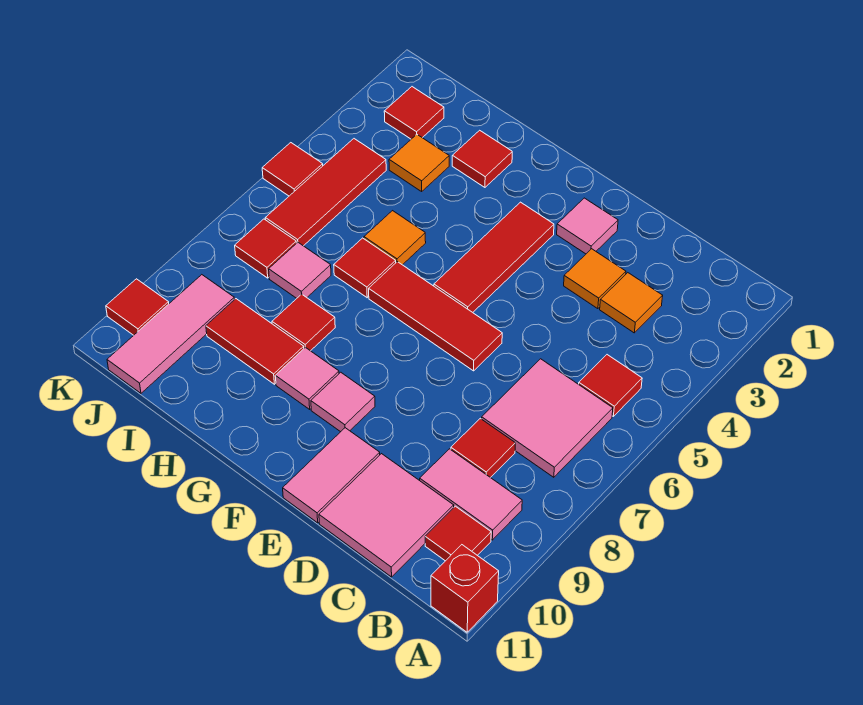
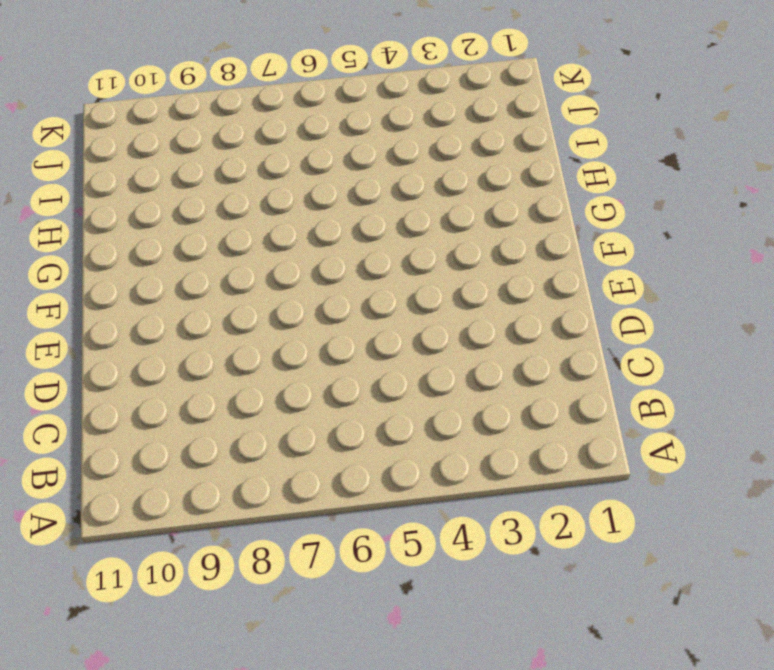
none -> red 1x1 brick [431,545,499,632]
none -> red 1x1 tile [579,355,642,416]
none -> pink 2x2 tile [482,359,613,477]

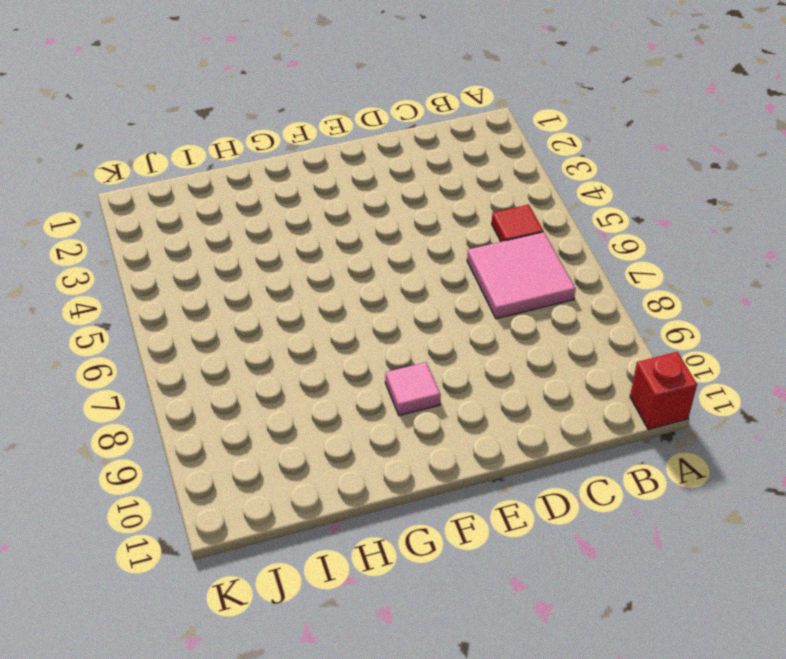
none -> pink 1x2 tile [420,449,522,540]
none -> red 1x1 tile [425,506,491,561]
none -> orange 1x1 tile [600,273,663,333]

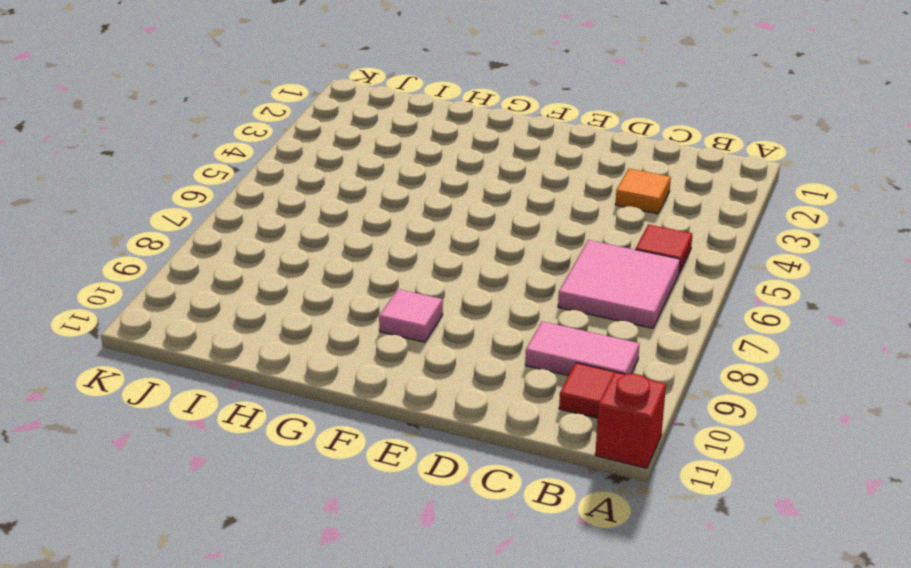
none -> red 1x1 tile [451,418,515,478]
none -> pink 2x2 tile [319,454,454,577]
none -> orange 1x1 tile [564,249,626,309]

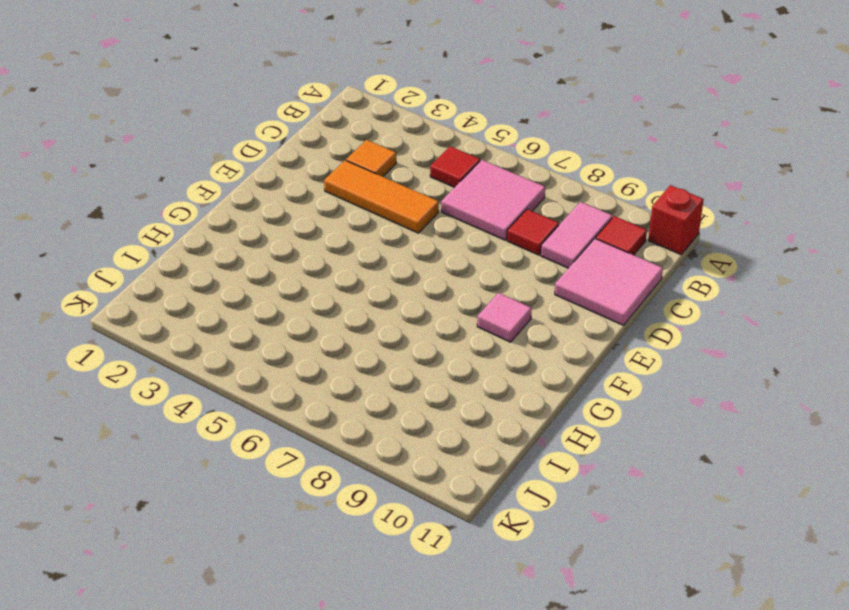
orange 1x3 tile [324,160,439,233] -> orange 1x1 tile [564,249,626,309]
none -> pink 1x1 tile [557,198,618,254]
none -> red 1x3 tile [369,262,502,371]
none -> pink 1x2 tile [283,428,380,523]

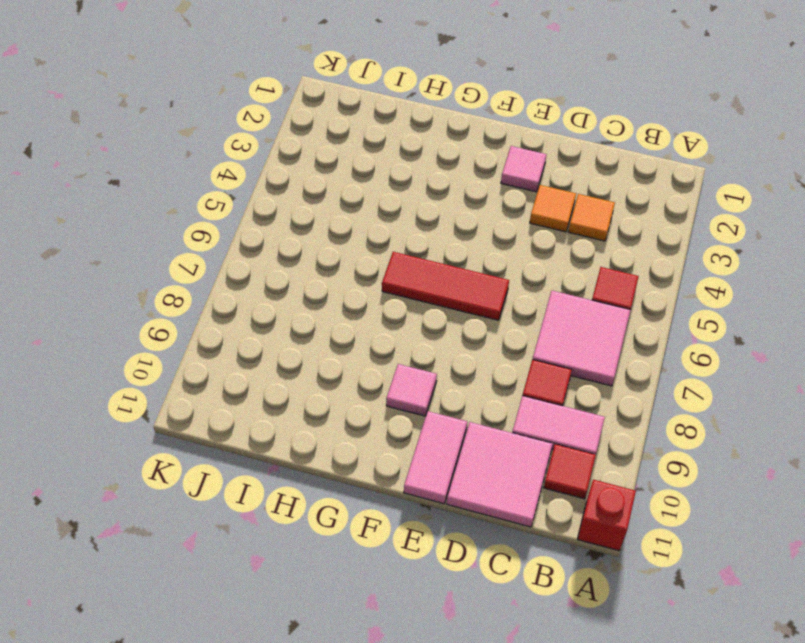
none -> red 1x3 tile [434,202,554,312]
none -> pink 1x1 tile [275,347,339,409]
none -> red 1x1 tile [452,130,512,187]

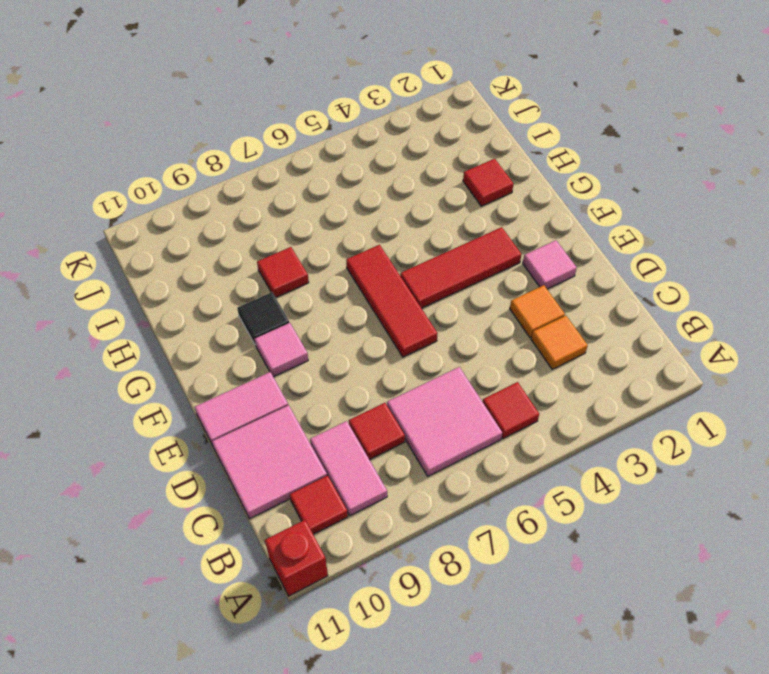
black 1x1 tile [237,292,289,345] -> pink 1x1 tile [275,347,339,409]
none -> orange 1x1 tile [364,211,426,265]
none -> red 1x1 tile [334,238,396,298]
none -> red 1x2 tile [206,299,304,384]

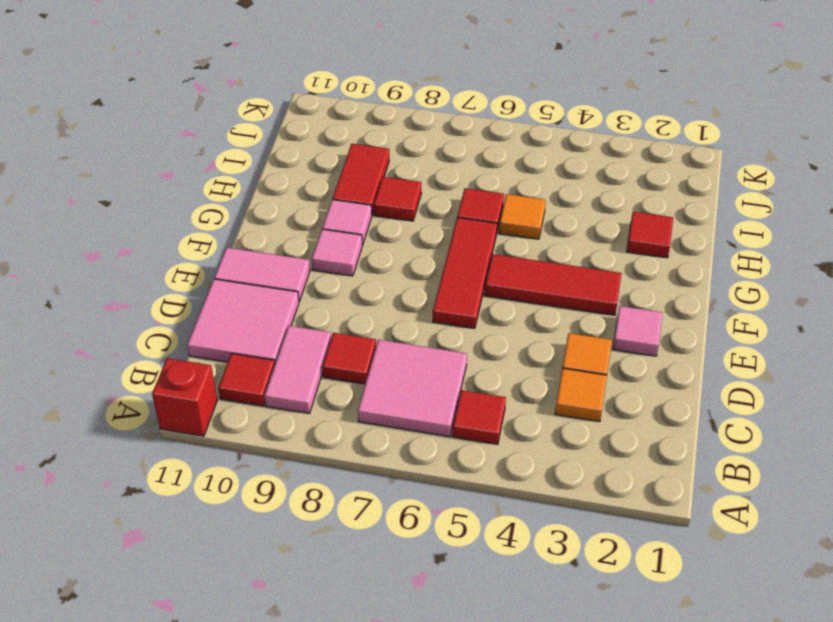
none -> orange 1x1 tile [389,135,449,191]
none -> pink 1x1 tile [269,243,331,298]
none -> red 1x1 tile [384,87,444,139]

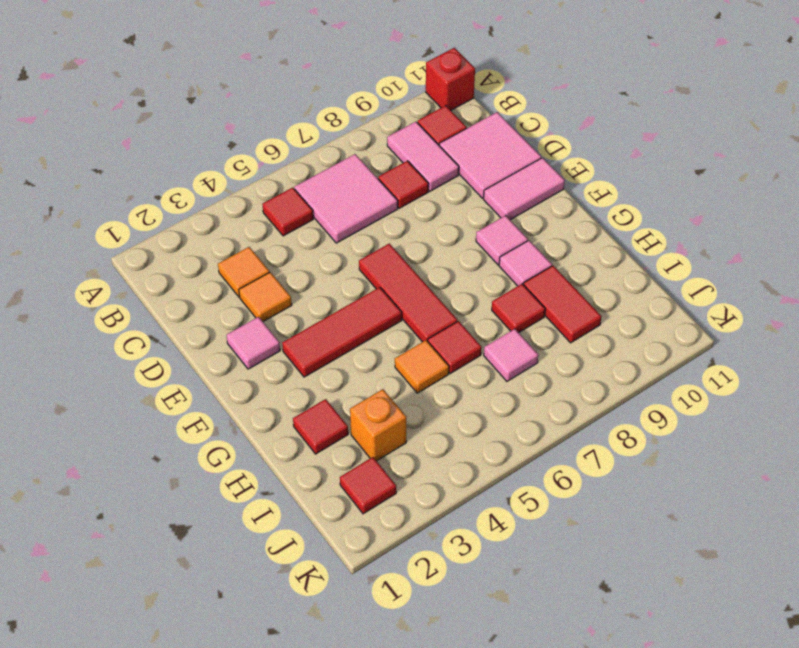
orange 1x1 brick [350,389,406,461] -> orange 1x1 tile [389,135,449,191]
none -> red 1x3 tile [265,139,386,246]
none -> red 1x1 tile [235,219,296,278]
none -> pink 1x3 tile [107,275,235,393]

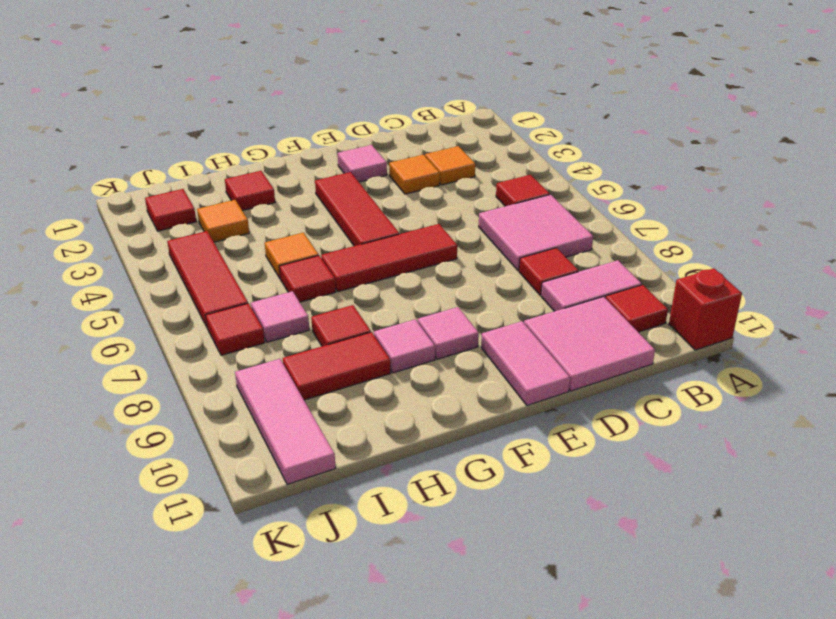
none -> red 1x1 tile [262,143,323,196]
none -> red 1x1 tile [106,279,169,335]

